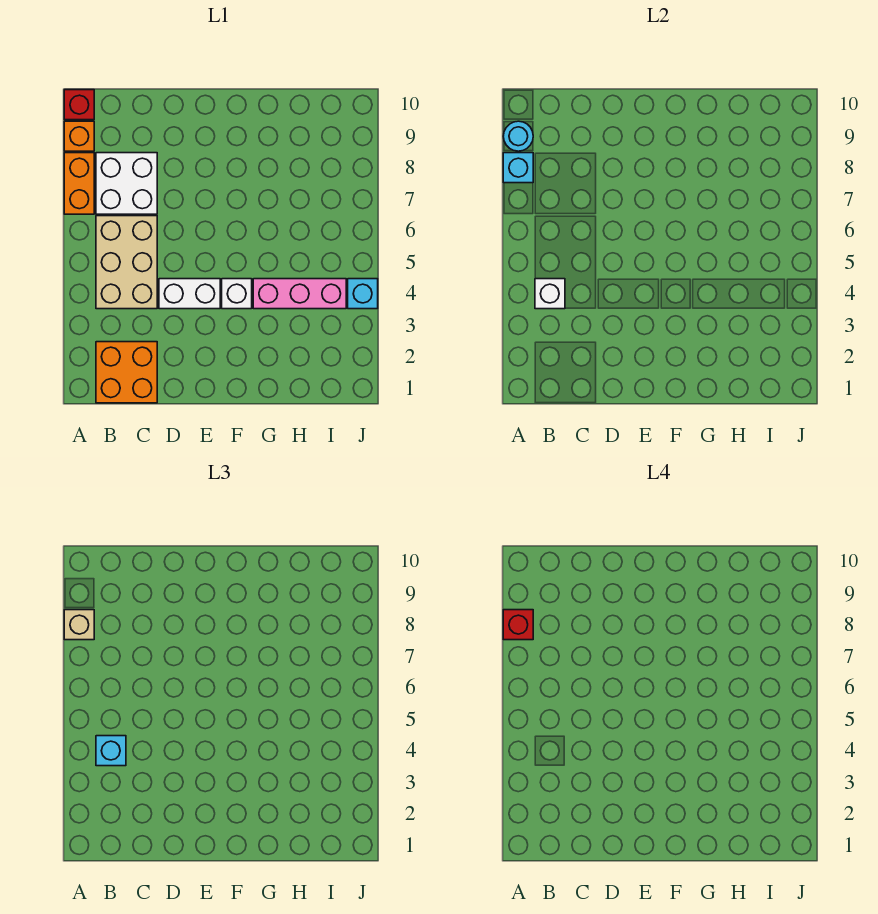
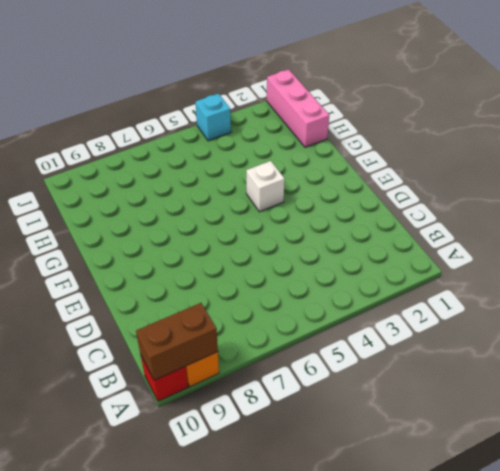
brown 1x2 brick [136,303,218,380] -> cyan 1x1 round brick [503,121,533,151]
pink 1x3 brick [267,69,329,147] -> pink 1x3 brick moved to [253,279,346,309]
none -> orange 1x2 brick [64,153,94,214]
none -> orange 2x2 brick [96,342,157,403]
none -> tan 2x3 brick [96,216,157,309]

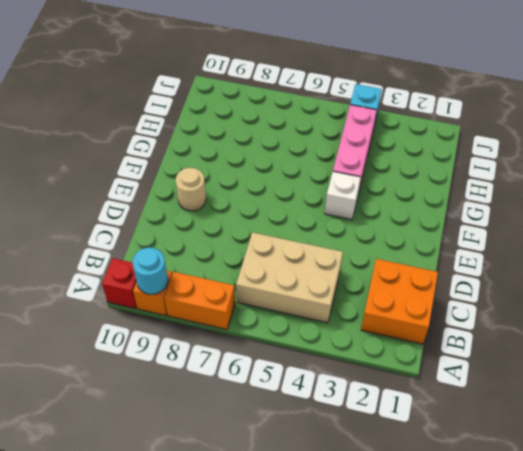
tan 1x1 round brick [176,168,206,211] -> none
none -> white 2x2 brick [96,153,157,214]
none -> white 1x2 brick [159,279,220,309]
none -> cyan 1x1 brick [503,153,533,183]

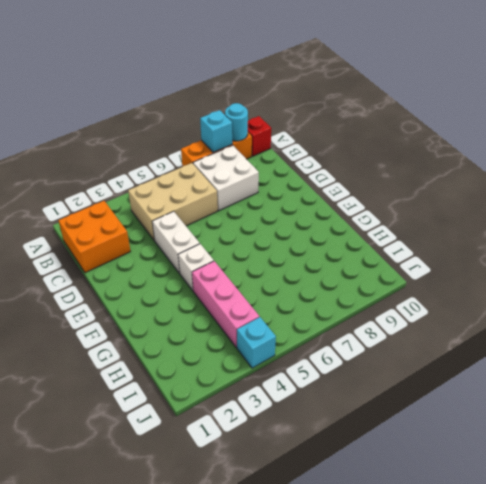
none -> white 1x1 brick [535,279,565,309]
none -> tan 1x1 brick [64,610,94,640]
none -> cyan 1x1 brick [96,736,126,766]

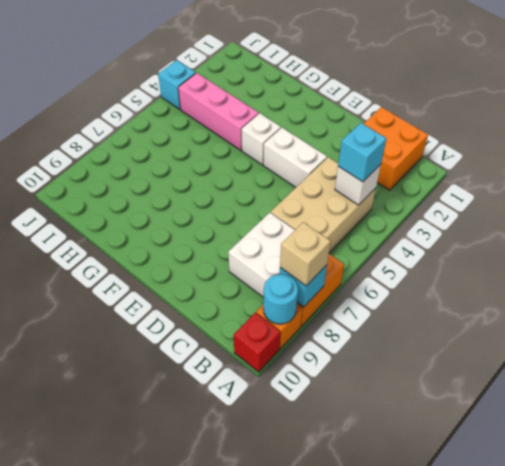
none -> red 1x1 brick [503,610,533,640]

